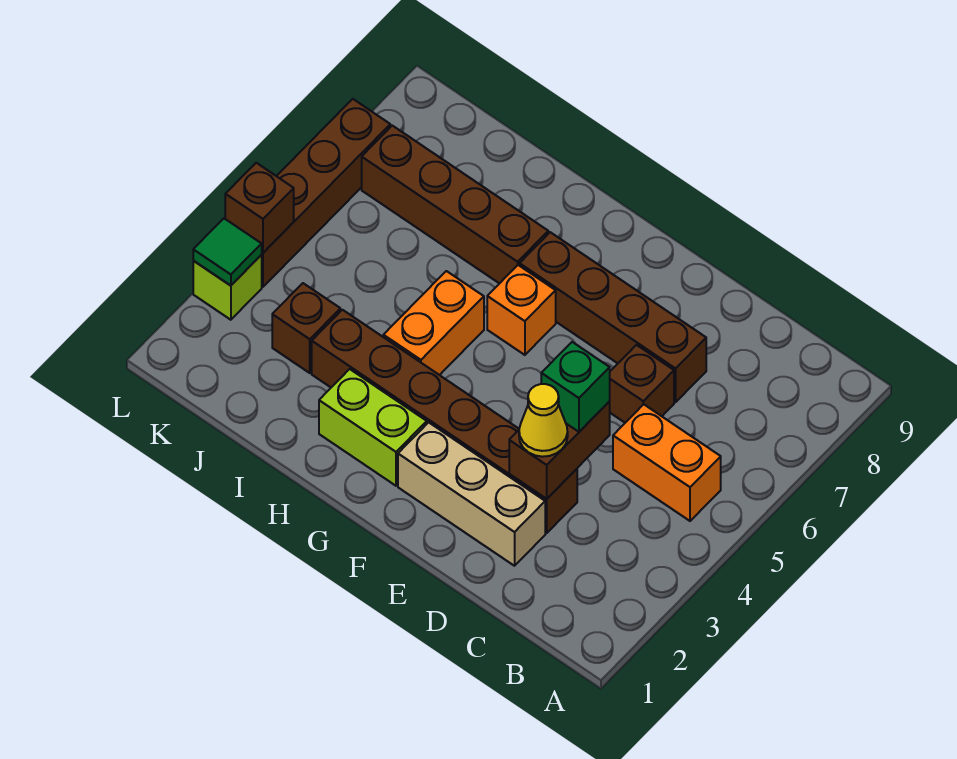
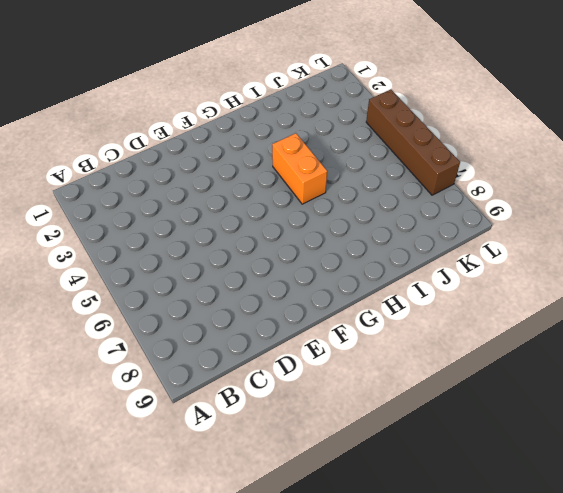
none -> orange 1x2 brick [613,404,721,521]
none -> tan 1x3 brick [398,422,545,566]
none -> brown 1x6 brick [312,310,577,533]

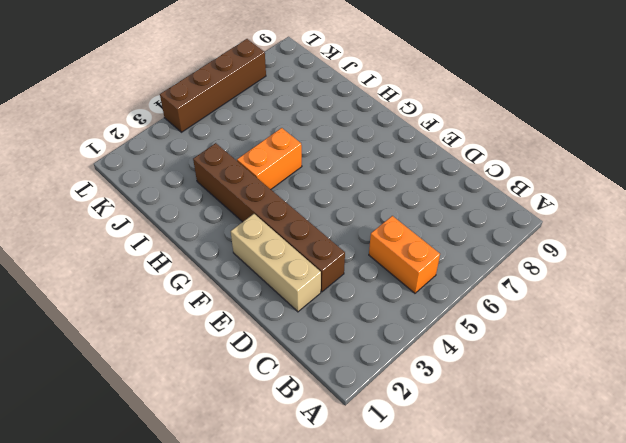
none -> brown 1x1 brick [609,345,674,423]
none -> brown 1x4 brick [520,232,706,402]
none -> lime 1x2 brick [319,369,427,486]

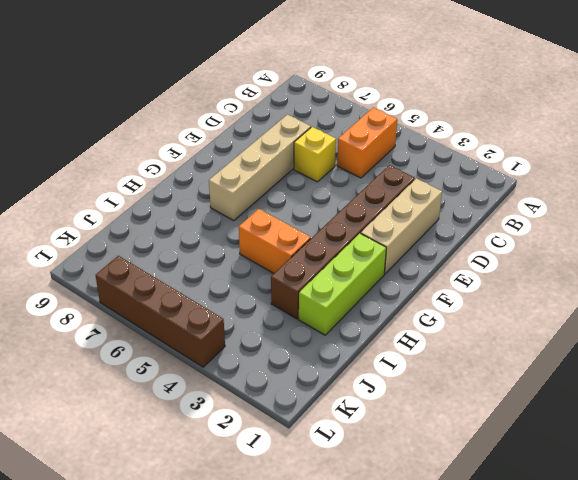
yellow 1x1 brick [294,127,336,182] -> brown 1x1 brick [609,345,674,423]
tan 1x4 brick [209,115,311,221] -> brown 1x4 brick [520,232,706,402]
lime 1x3 brick [299,233,386,335] -> lime 1x2 brick [319,369,427,486]
none -> orange 1x1 brick [487,265,556,355]
none -> brown 1x4 brick [362,126,548,284]
none -> brown 1x1 brick [272,283,340,373]

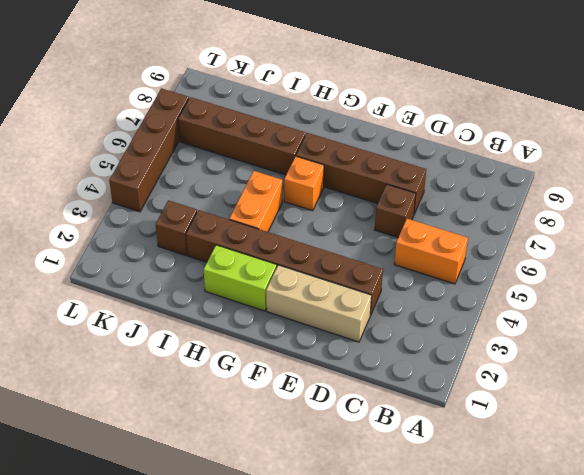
none -> lime 1x1 brick [193,255,262,320]
none -> brown 1x2 brick [509,402,610,499]
none -> green 1x1 tile [193,218,262,286]

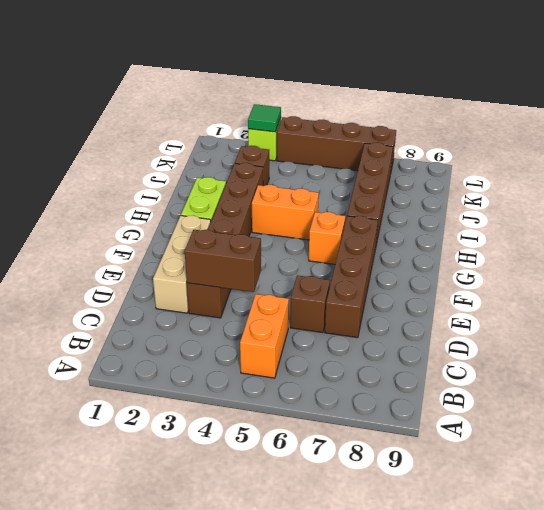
none -> brown 1x1 brick [225,163,294,253]
none -> yellow 1x1 cone [519,384,568,457]
none -> green 1x1 brick [541,342,610,432]

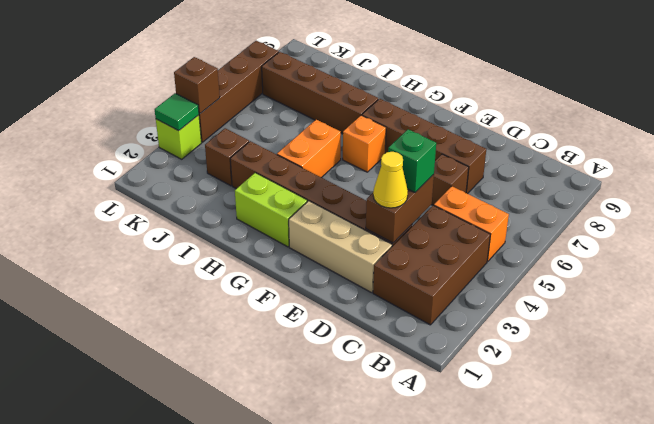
brown 2x3 brick [373,205,490,325] -> none

